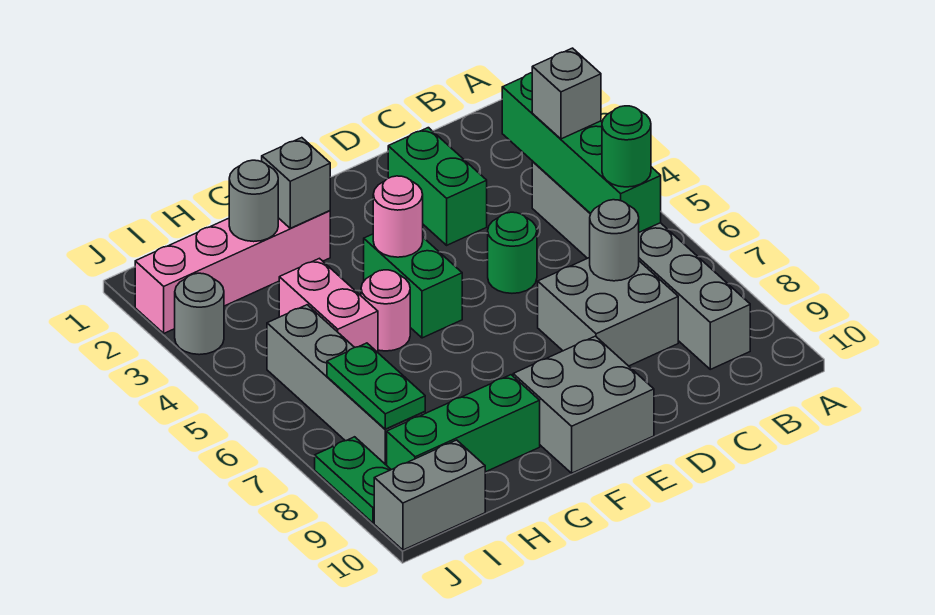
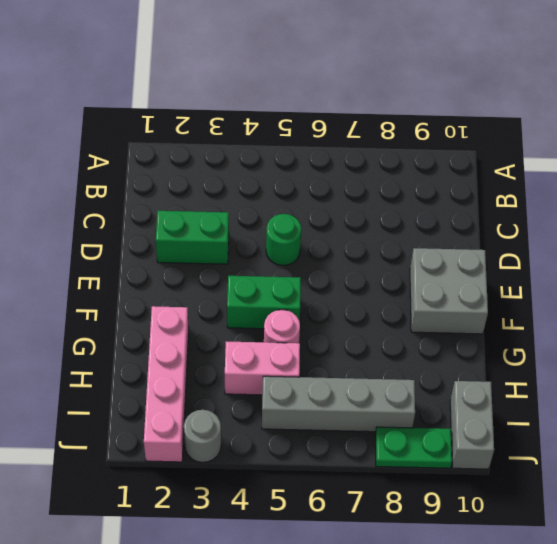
none -> grey 1x6 brick [532,162,750,369]
none -> grey 2x2 brick [538,257,678,366]
none -> green 1x3 brick [387,375,540,472]

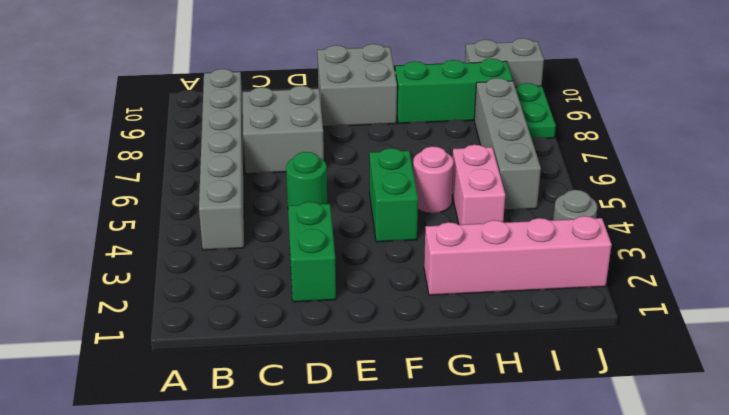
none -> green 1x4 brick [502,73,661,232]
none -> grey 1x1 round brick [590,200,639,281]
none -> pink 1x1 round brick [373,176,423,257]

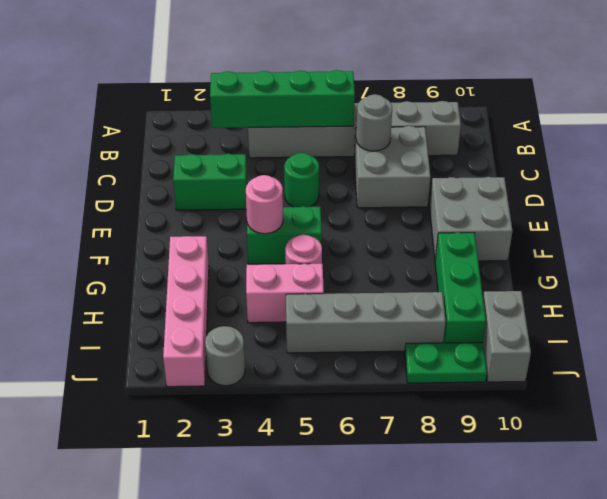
none -> grey 1x1 brick [262,138,330,228]
none -> grey 1x1 round brick [229,160,278,242]
none -> green 1x2 plate [327,343,425,429]

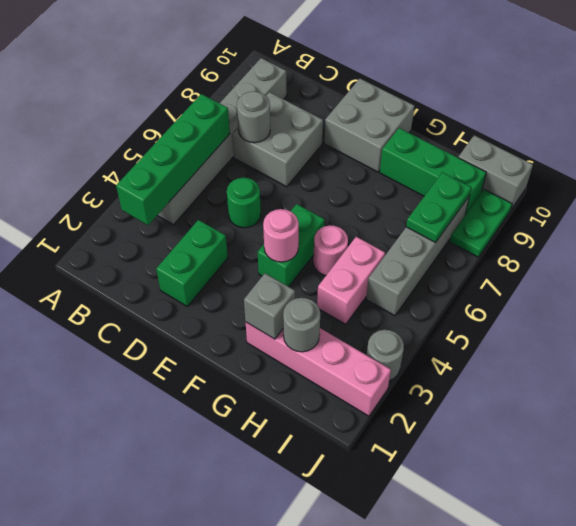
none -> grey 1x1 brick [532,48,601,139]
none -> green 1x1 round brick [602,106,651,187]

